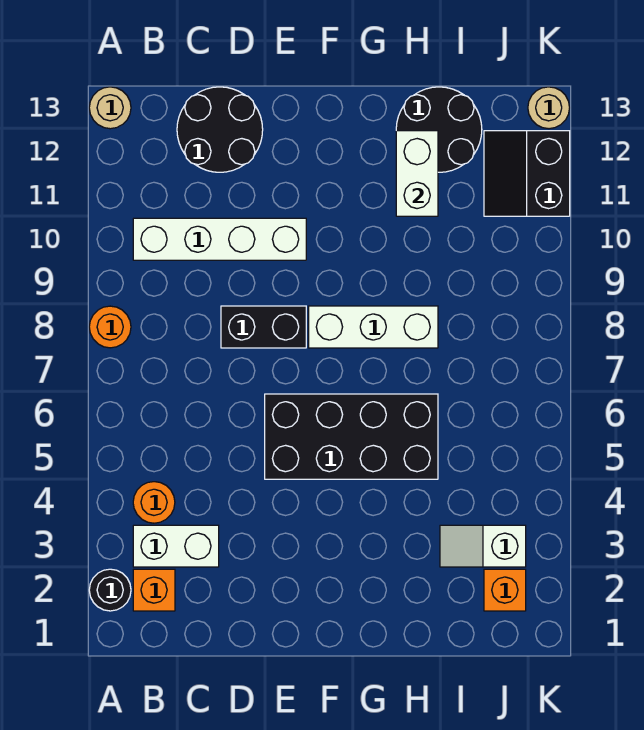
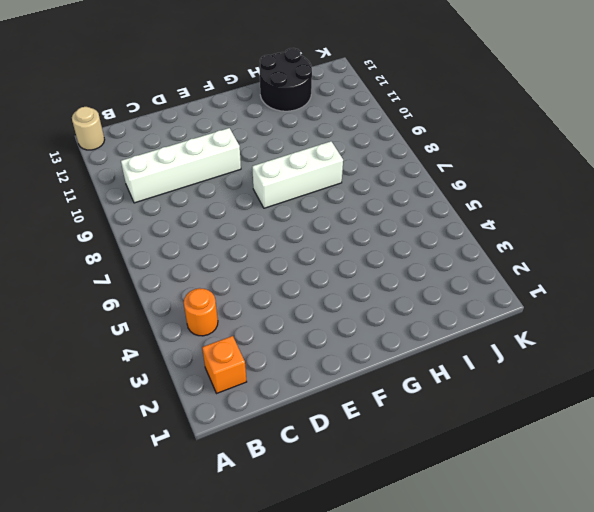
none -> black 1x1 round brick [89,569,131,611]
none -> orange 1x1 round brick [89,306,131,348]
none -> white 1x2 brick [133,525,219,567]

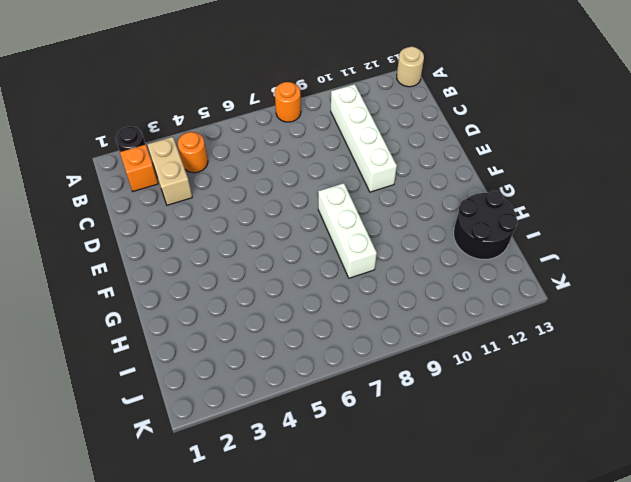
tan 1x2 brick [147,137,192,205] -> white 1x2 brick [133,525,219,567]
none -> black 2x2 round brick [177,87,263,172]
none -> black 1x2 brick [221,306,306,348]
none -> black 2x4 brick [265,394,438,479]

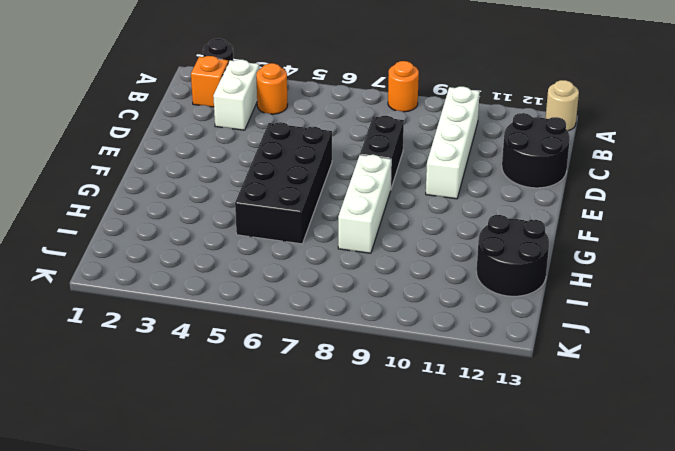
none -> white 1x2 slope [440,525,526,567]
none -> orange 1x1 brick [484,569,526,611]
none -> black 2x2 slope [484,131,570,216]

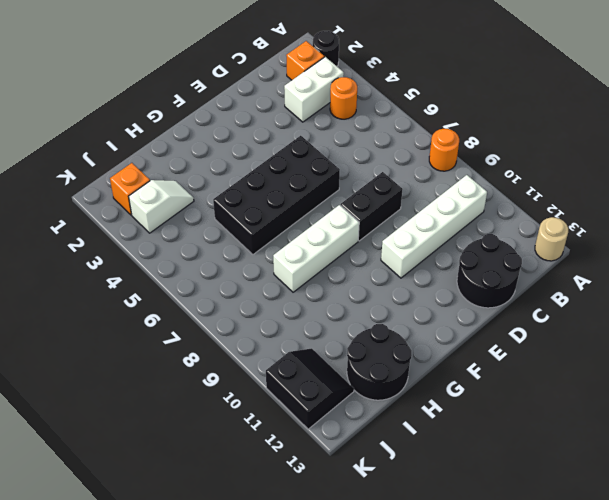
none -> tan 1x1 round brick [528,87,570,129]
none -> white 1x2 brick [396,131,438,216]

